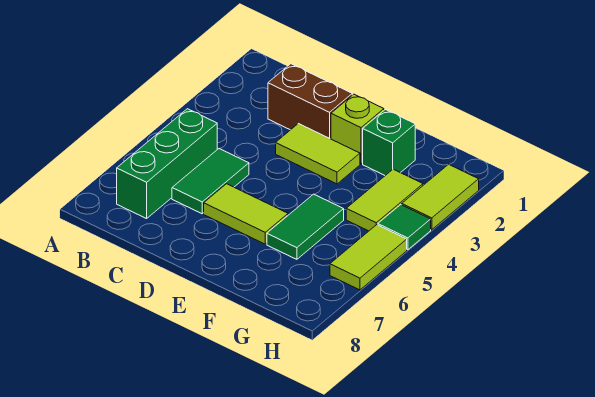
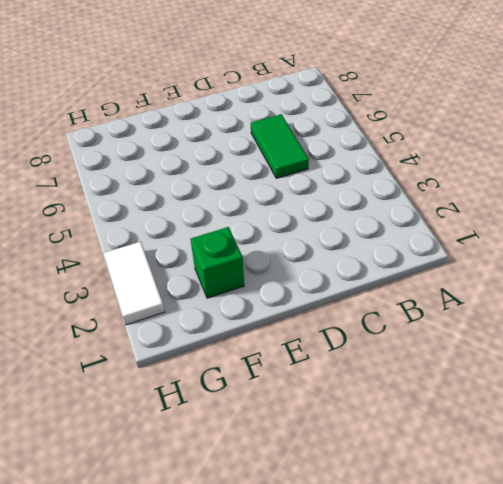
white 1x2 tile [104,242,165,325] -> lime 1x2 tile [402,164,479,230]
none -> green 1x3 brick [117,109,217,219]
none -> brown 1x2 brick [268,64,352,139]
none -> lime 1x2 tile [276,124,360,184]

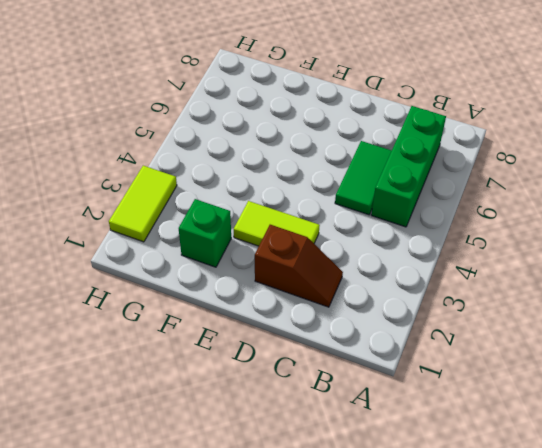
brown 1x2 slope [255,225,343,307] -> brown 1x2 brick [268,64,352,139]
none -> lime 1x2 tile [204,184,288,244]
none -> lime 1x1 brick [331,94,384,164]
none -> green 1x2 tile [267,194,344,259]

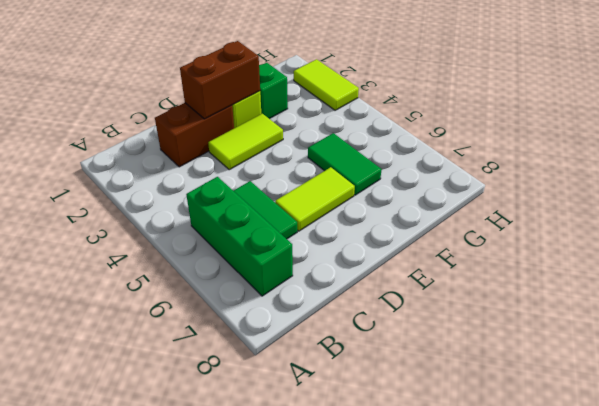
brown 1x2 brick [180,41,260,119] -> none
none -> lime 1x2 tile [346,169,423,231]
none -> green 1x1 tile [378,205,431,250]
none -> lime 1x2 tile [330,225,407,290]

